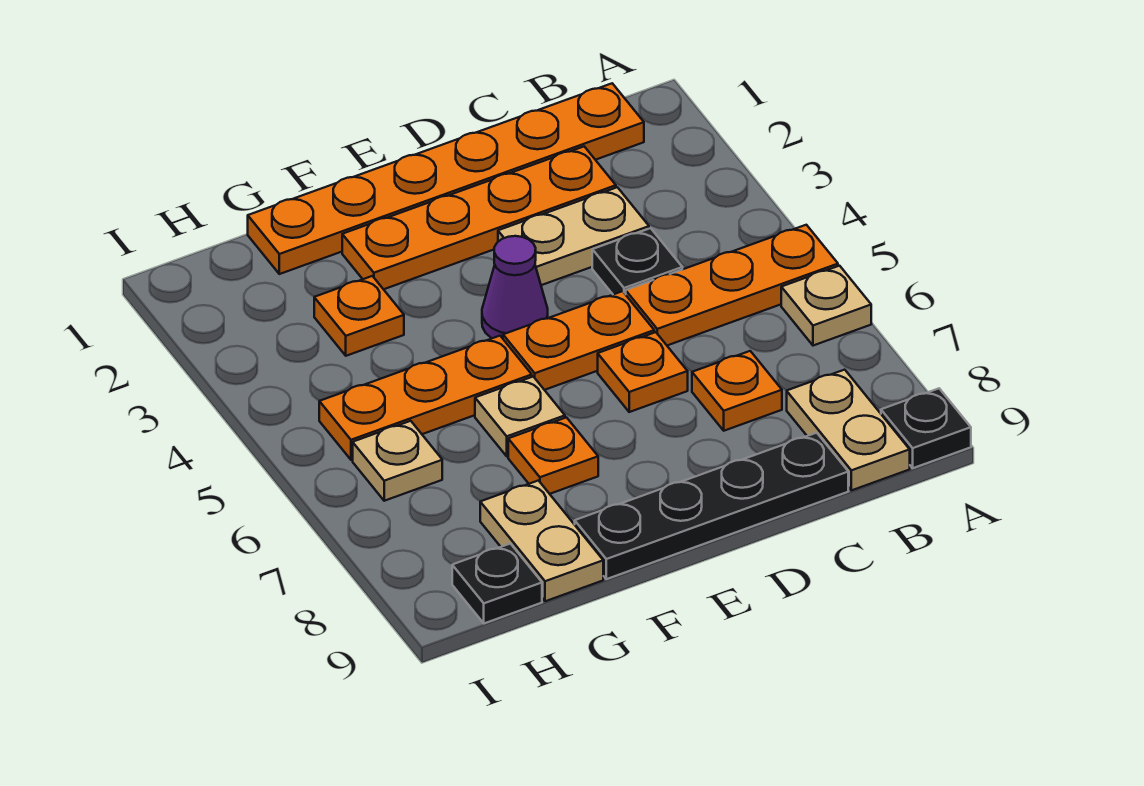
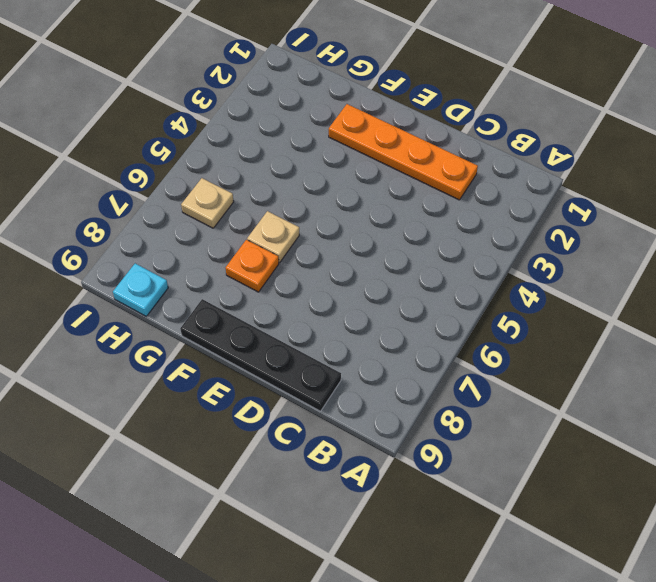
cyan 1x1 plate [113,263,168,316] -> black 1x1 plate [452,544,542,623]
none -> orange 1x3 plate [626,225,838,345]
none -> tan 1x1 plate [781,266,871,346]
none -> black 1x1 plate [881,389,971,468]

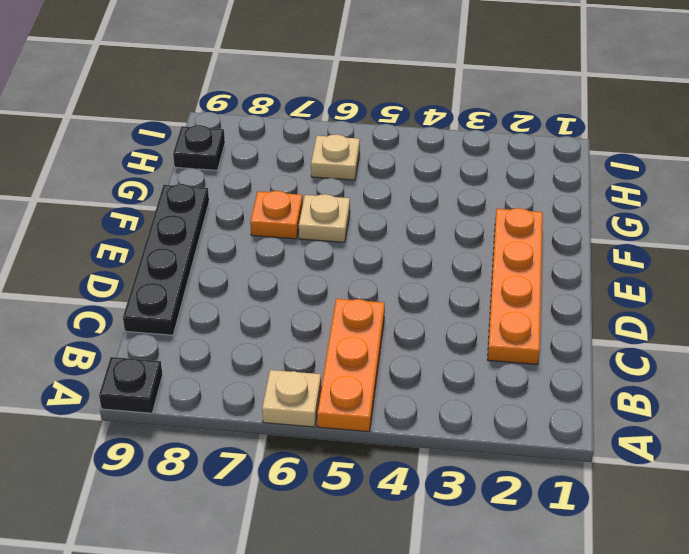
none -> orange 1x6 plate [248,83,644,274]
none -> tan 1x2 plate [787,370,910,490]
none -> tan 1x2 plate [498,187,649,285]

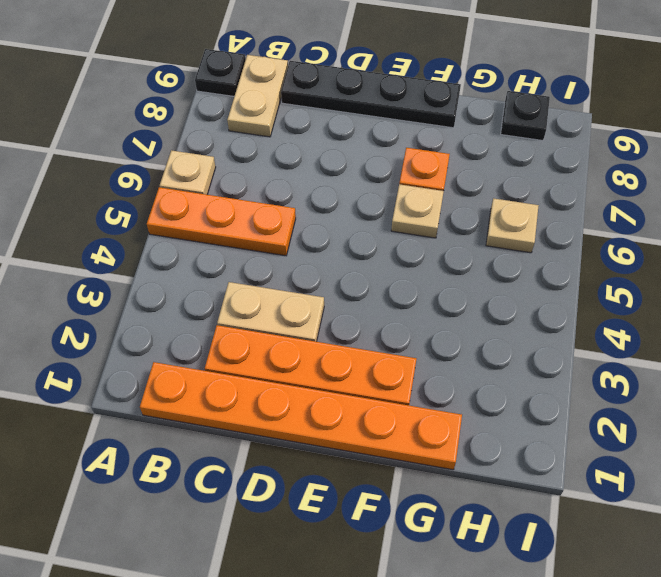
none -> black 1x1 plate [592,228,682,295]
none -> orange 1x1 plate [692,351,782,431]
none -> orange 1x2 plate [503,291,654,390]

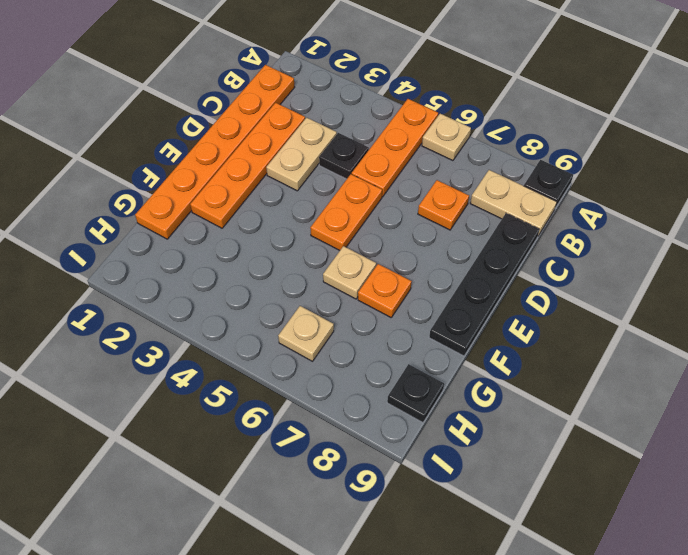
none -> orange 1x1 plate [598,332,688,412]
none -> purple 1x1 cone [482,236,548,338]
none -> orange 1x3 plate [319,336,532,460]

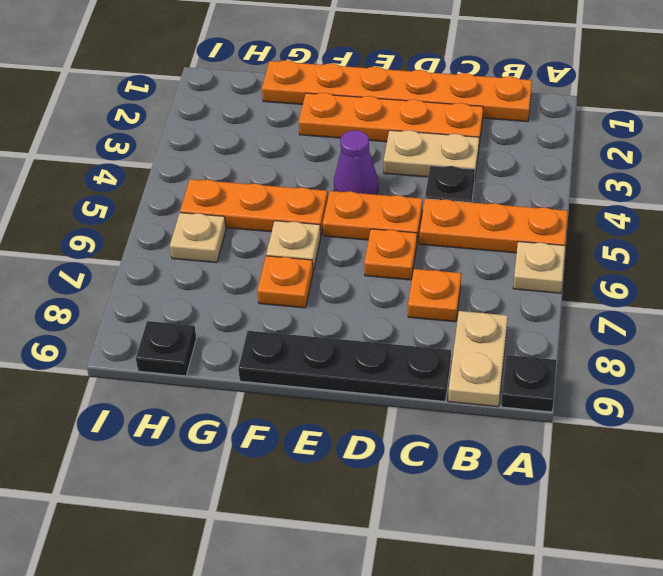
none -> orange 1x1 plate [314,276,404,356]
none -> tan 1x2 plate [480,481,603,601]

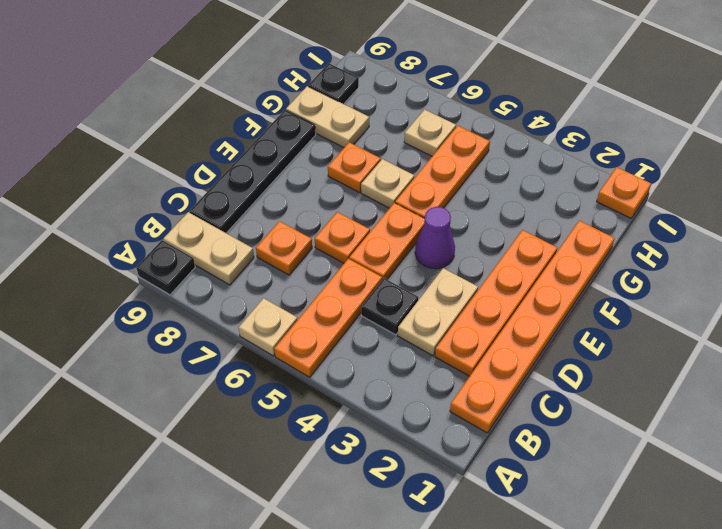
orange 1x1 plate [597,167,651,218] -> orange 1x1 plate moved to [314,276,404,356]

